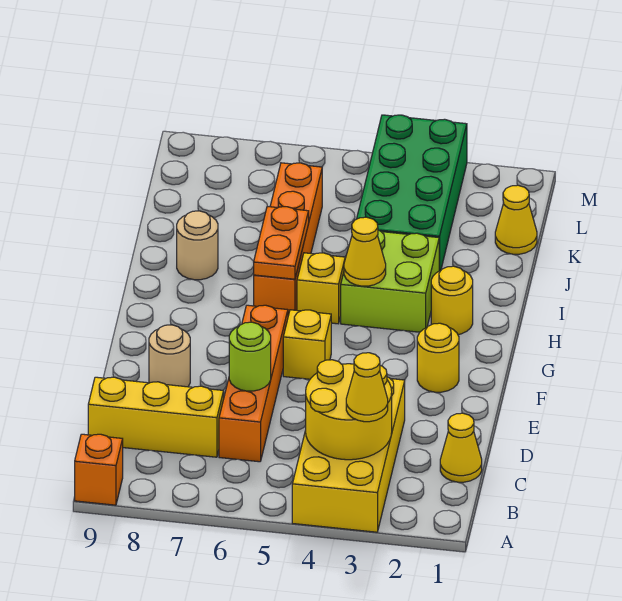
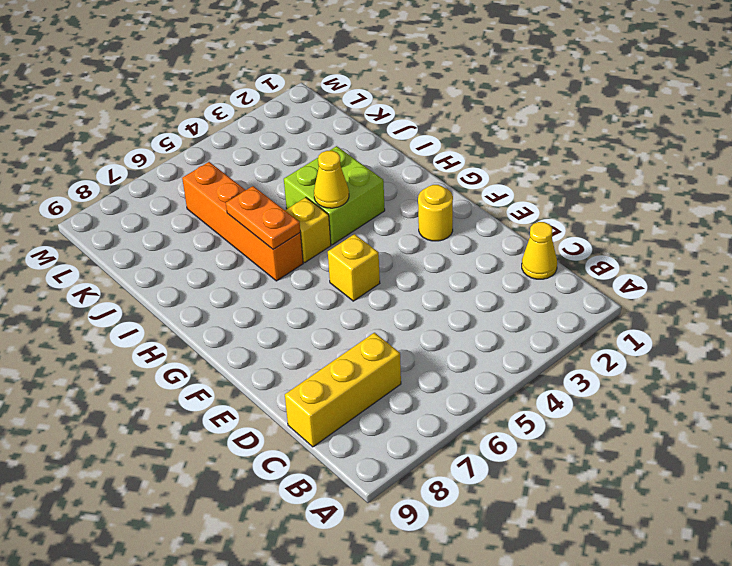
none -> yellow 2x4 brick [292,377,405,532]
none -> orange 1x1 brick [75,434,123,505]
none -> orange 1x4 brick [219,305,288,462]

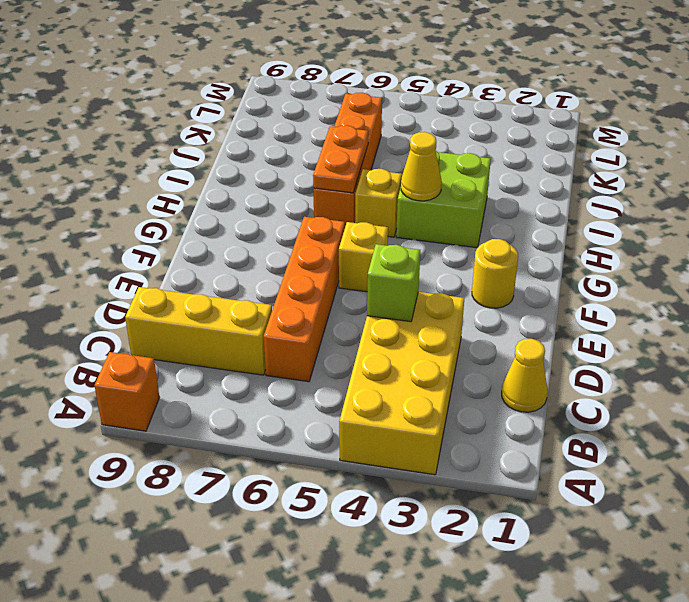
lime 1x1 brick [367,244,420,322] -> none
none -> tan 1x1 round brick [149,325,190,387]
none -> yellow 1x1 round brick [431,266,473,335]
none -> tan 1x1 round brick [177,211,218,280]

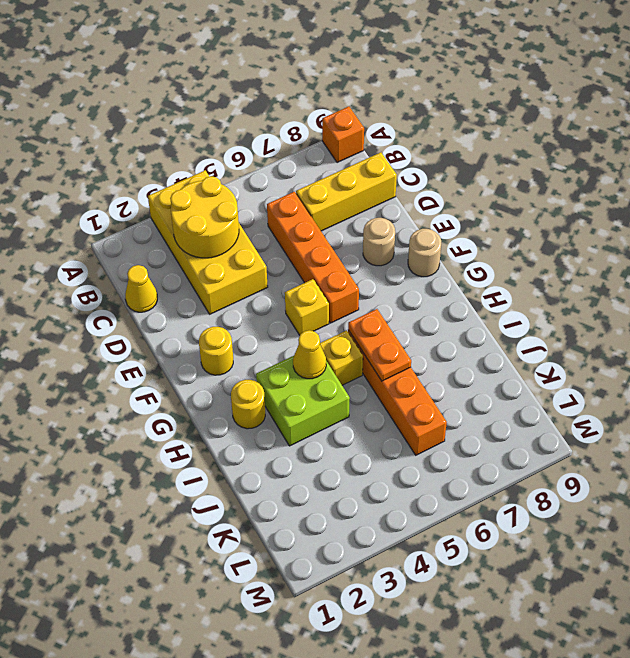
tan 1x1 round brick [408,229,441,277] -> tan 1x1 round brick moved to [177,211,218,280]
none -> green 2x4 brick [357,115,467,271]
none -> yellow 1x1 cone [495,185,537,254]
none -> lime 1x1 round brick [229,322,271,391]

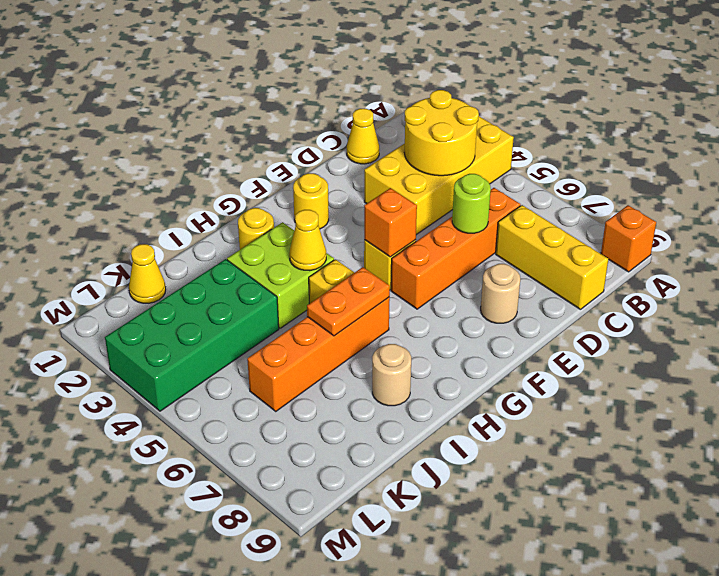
orange 1x1 brick [364,188,417,257] -> none
none -> yellow 1x1 cone [346,353,388,422]

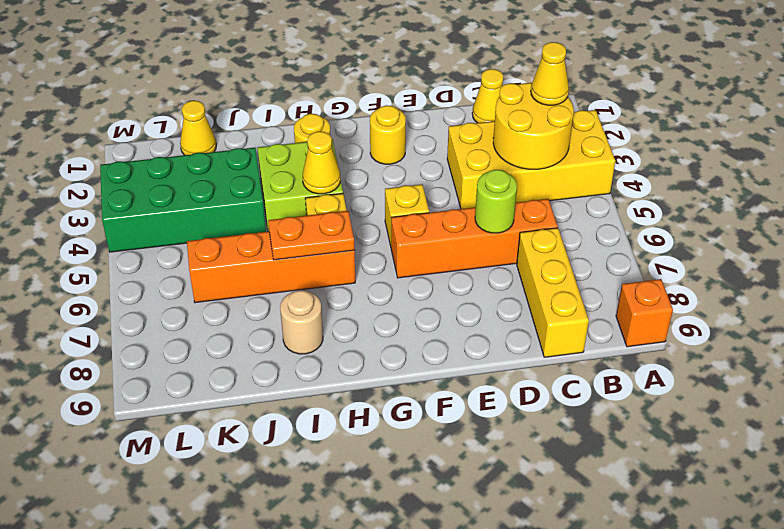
none -> tan 1x1 round brick [149,325,190,387]

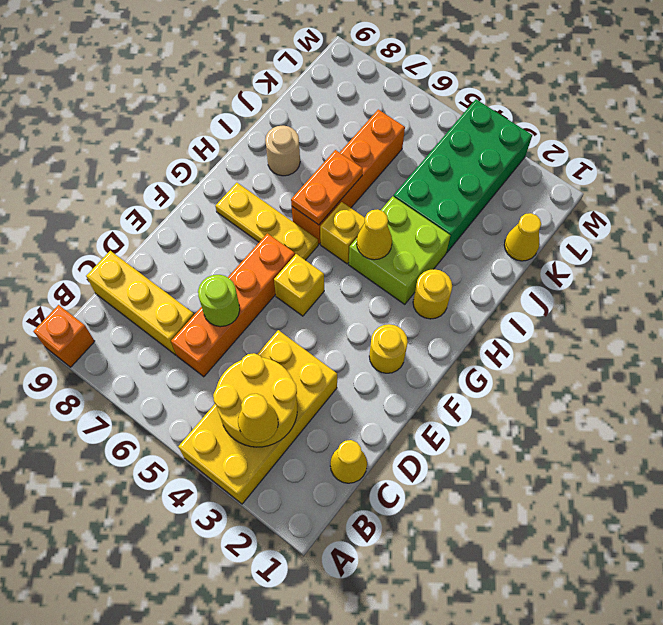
yellow 1x3 plate [215,183,318,260] -> none
none -> tan 1x1 round brick [149,325,190,387]

